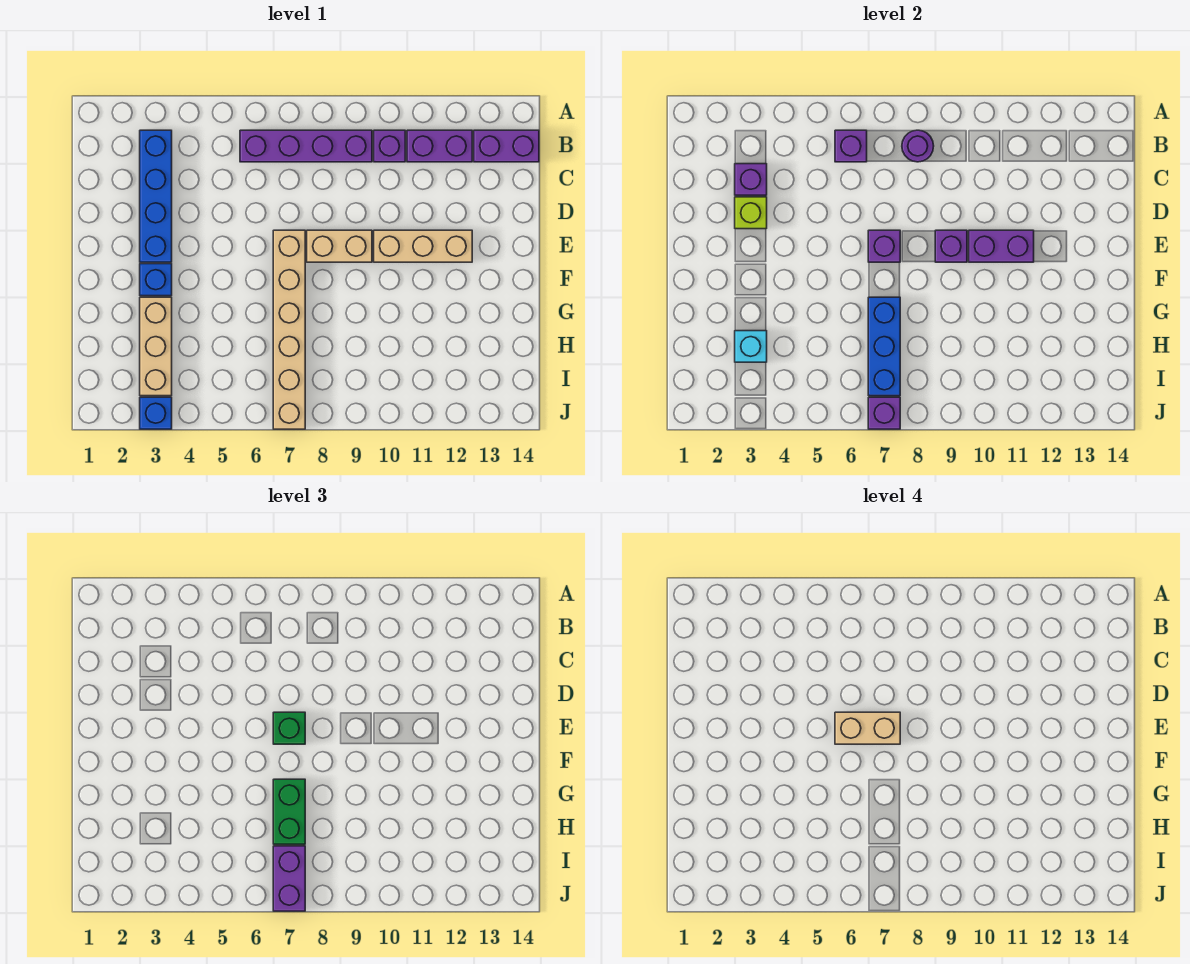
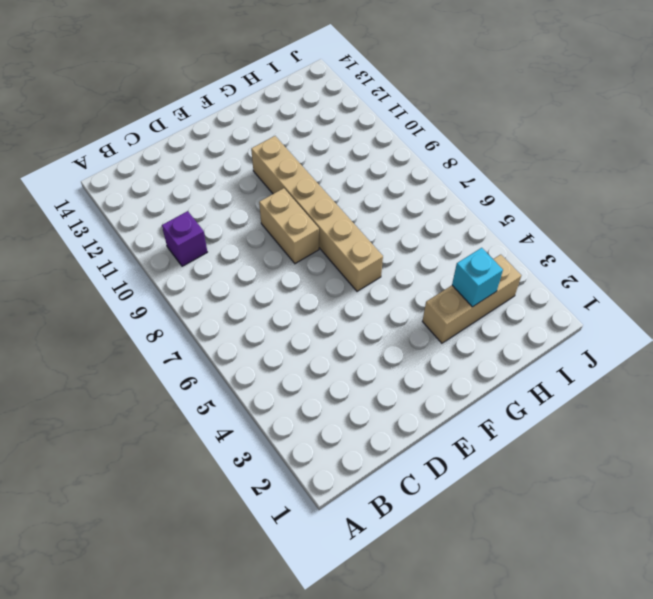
tan 1x6 brick [251,136,383,291] -> tan 1x6 brick turned to [273,230,305,429]
none -> blue 1x4 brick [140,130,172,262]
none -> purple 1x4 brick [240,130,372,162]
none -> purple 1x2 brick [407,130,472,162]

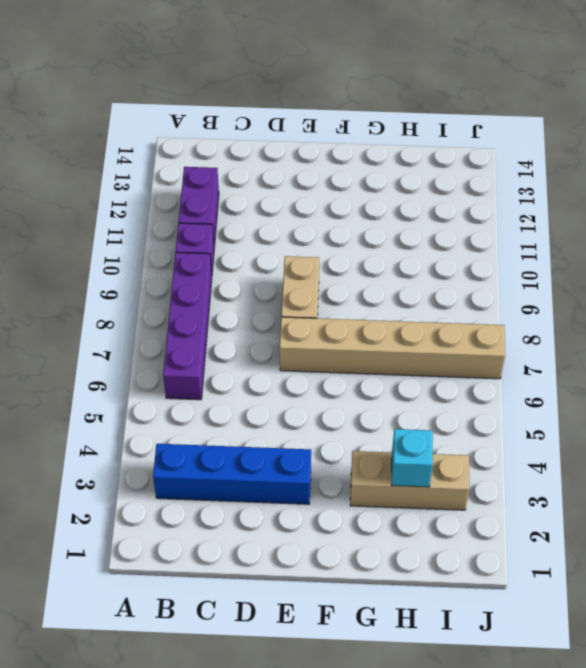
none -> purple 1x2 brick [474,130,539,162]
none -> tan 1x3 brick [374,230,472,262]
none -> blue 1x1 brick [140,264,172,296]

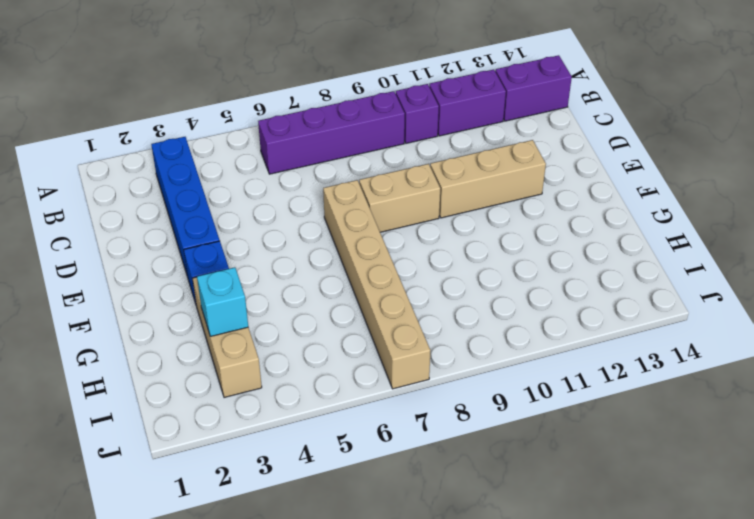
none -> blue 1x1 brick [140,397,172,429]
none -> purple 1x1 brick [835,130,867,162]
none -> purple 1x1 round brick [902,130,934,162]

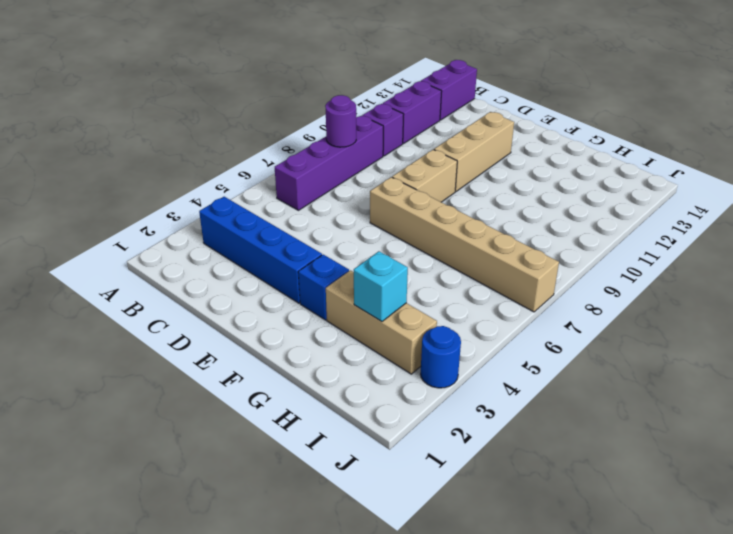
blue 1x1 round brick [421,326,461,388] -> blue 1x1 brick [140,397,172,429]
none -> purple 1x1 brick [835,130,867,162]
none -> purple 1x1 brick [735,164,767,195]
none -> lime 1x1 brick [735,197,767,229]

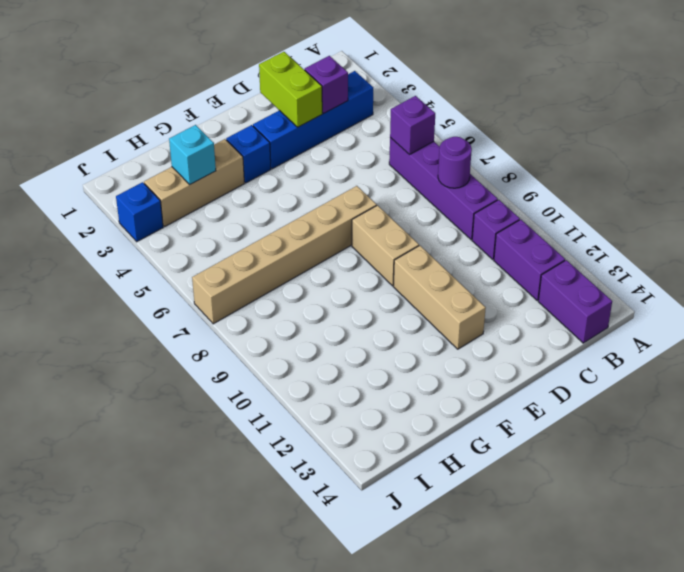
lime 1x2 brick [259,52,322,127] -> lime 1x1 brick [735,197,767,229]
none -> purple 1x1 brick [868,230,900,262]
none -> purple 1x1 brick [935,230,967,262]
none -> purple 1x2 brick [969,230,1034,262]

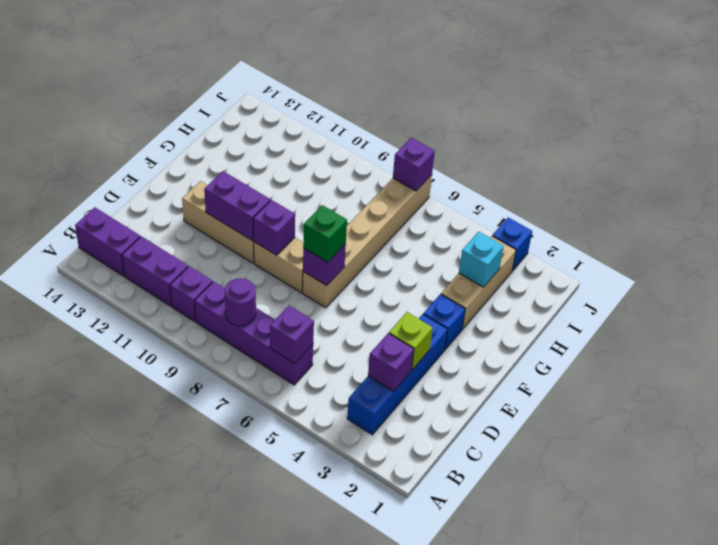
none -> blue 1x3 brick [868,297,900,396]
none -> green 1x2 brick [273,779,305,844]
none -> purple 1x2 brick [273,846,305,911]

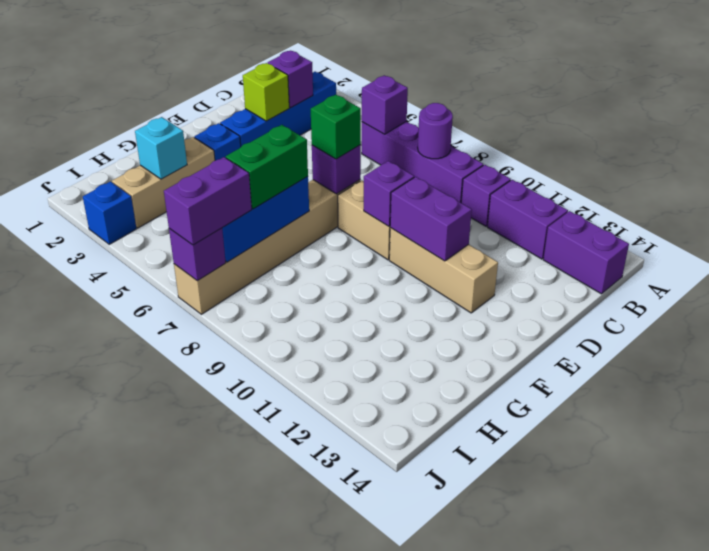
none -> tan 1x2 brick [835,712,900,744]

